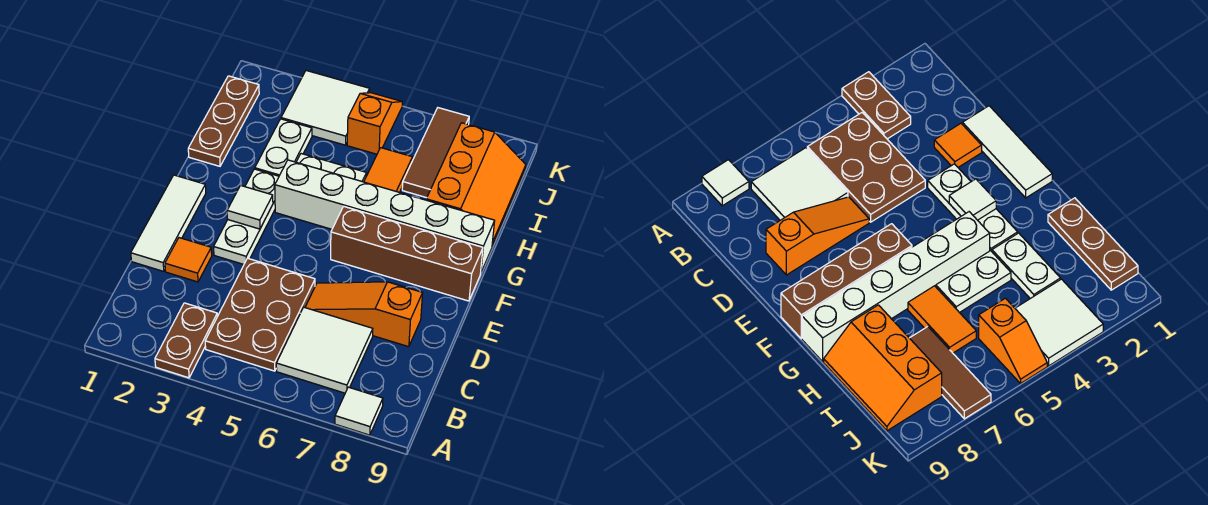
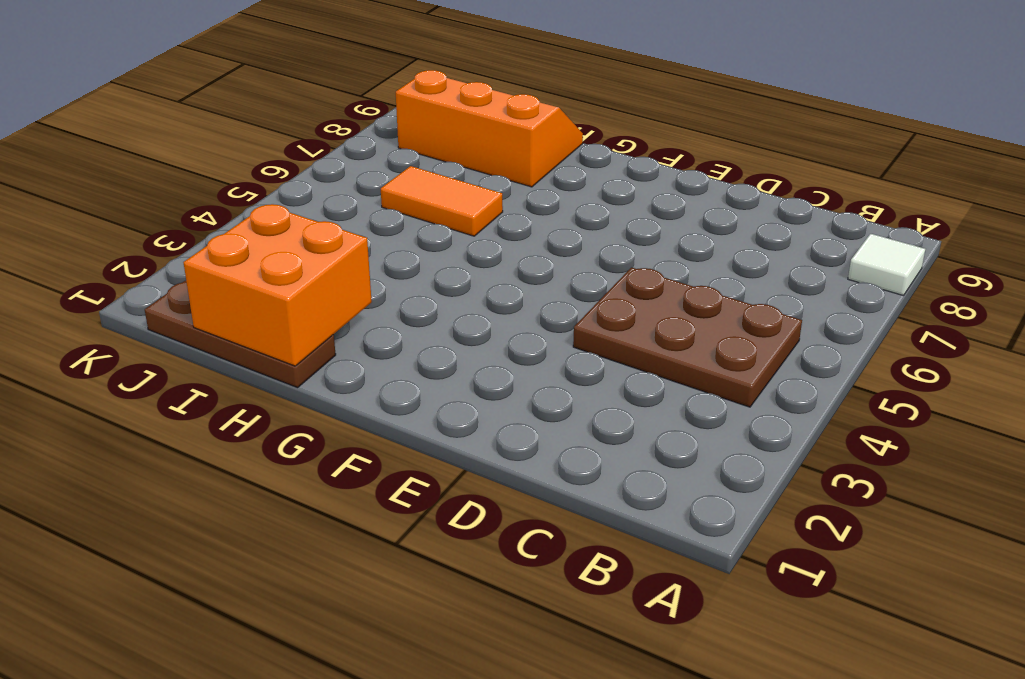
orange 2x2 brick [183,204,372,366] -> none
none -> brown 1x2 plate [155,303,218,378]
none -> white 2x2 tile [276,307,373,393]
none -> white 1x3 tile [131,175,206,271]

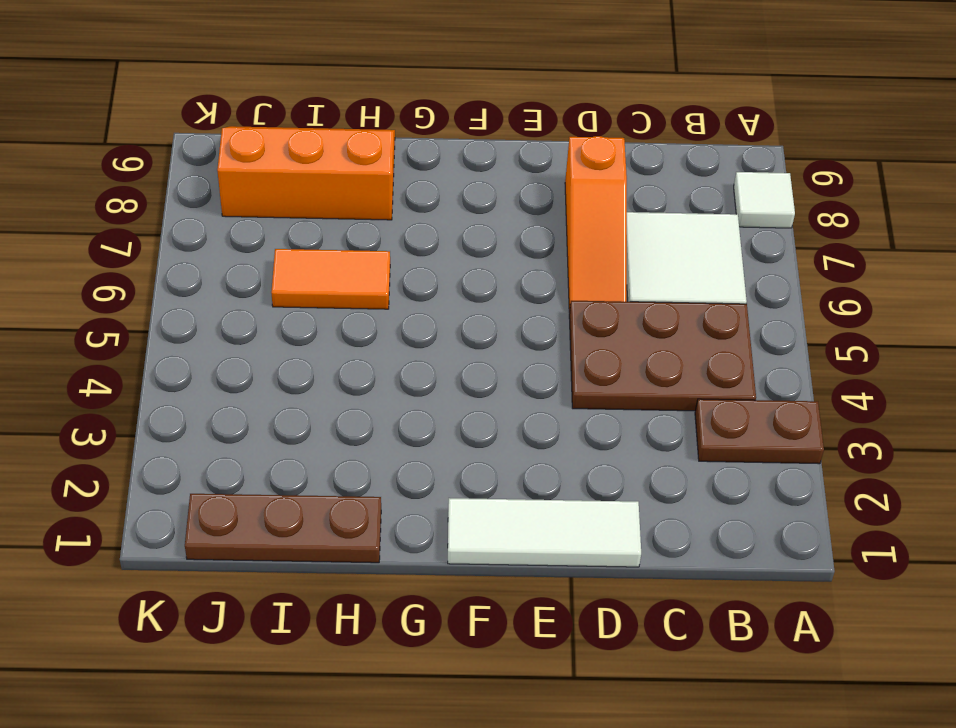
none -> orange 1x1 tile [165,238,212,282]
none -> white 1x3 plate [214,169,279,264]
none -> brown 1x4 brick [331,206,483,301]

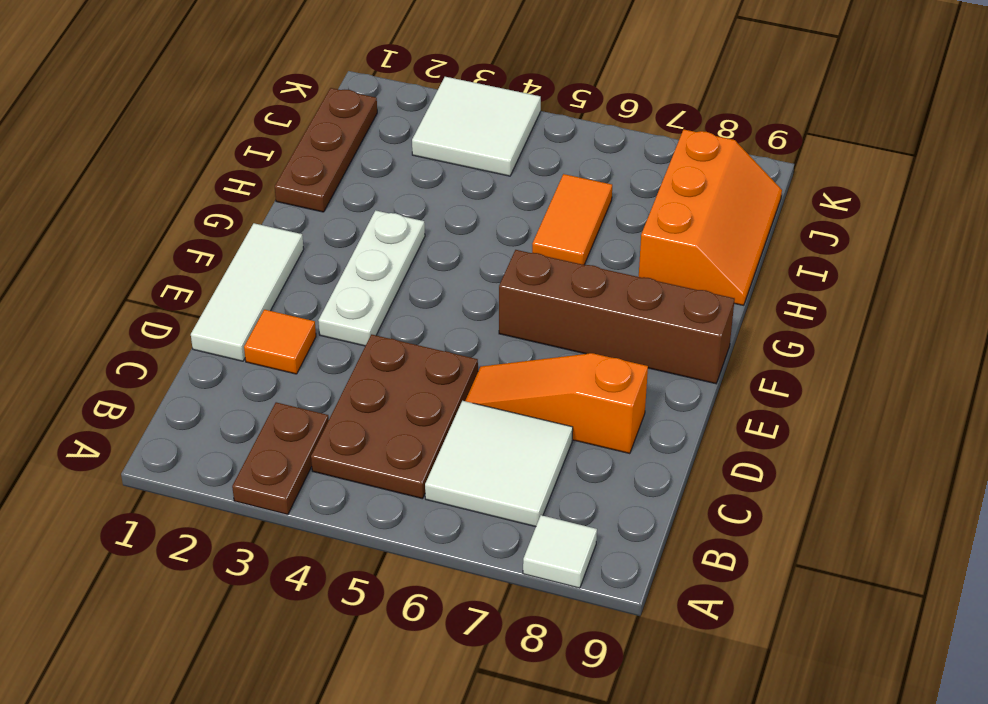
none -> white 1x6 brick [275,160,495,274]
none -> white 1x2 plate [255,119,312,176]
none -> white 1x2 plate [297,154,366,182]

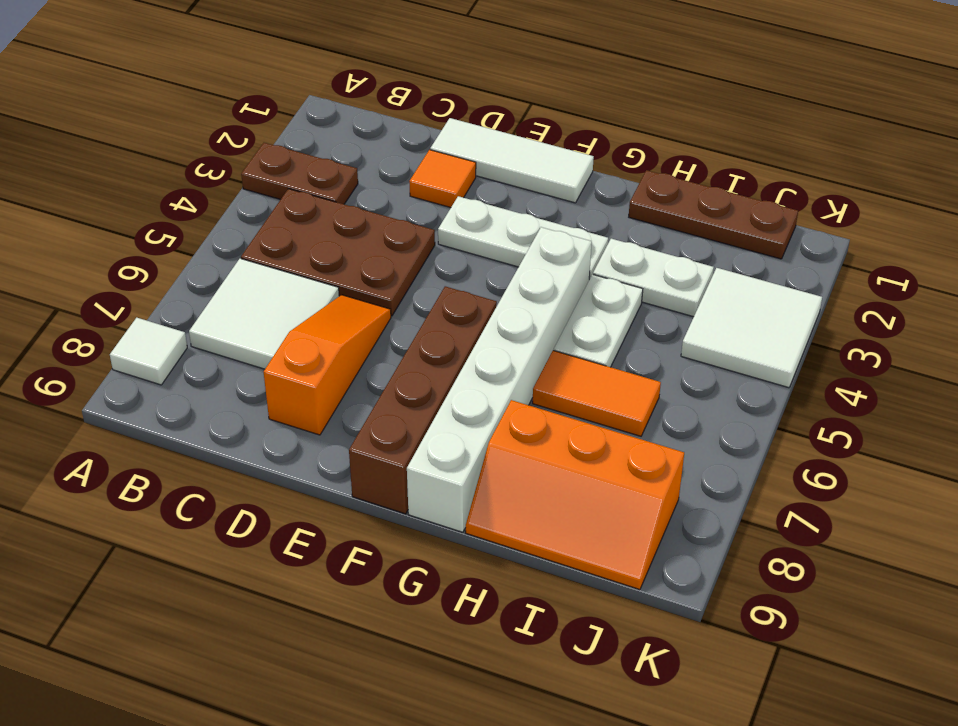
none -> brown 1x3 tile [402,108,469,198]
none -> orange 1x2 slope [347,93,402,154]
none -> white 1x1 tile [227,186,273,229]

